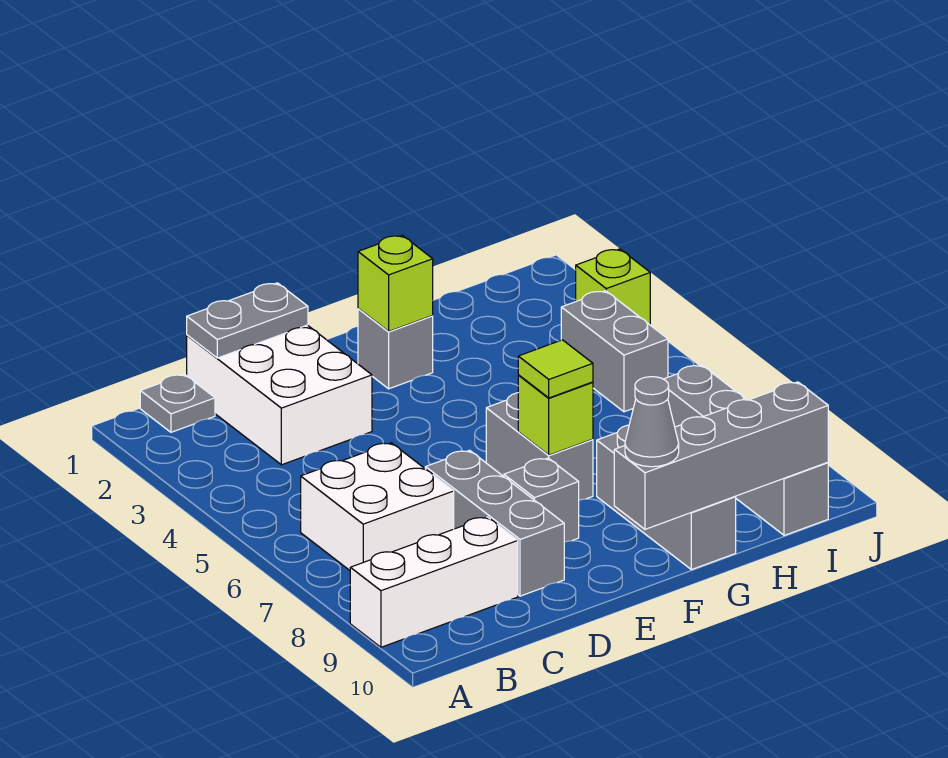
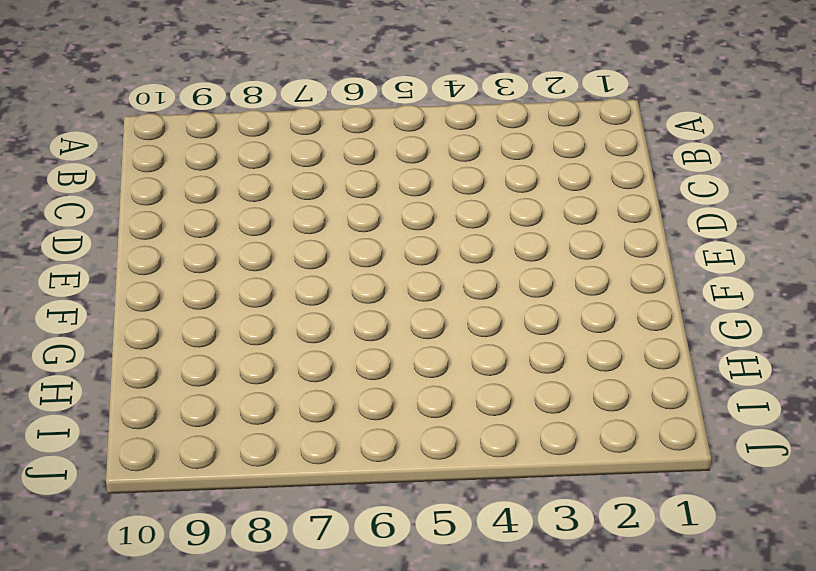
none -> white 1x3 brick [350,517,518,647]
none -> grey 1x1 plate [140,374,215,432]
none -> white 2x2 brick [301,443,454,570]

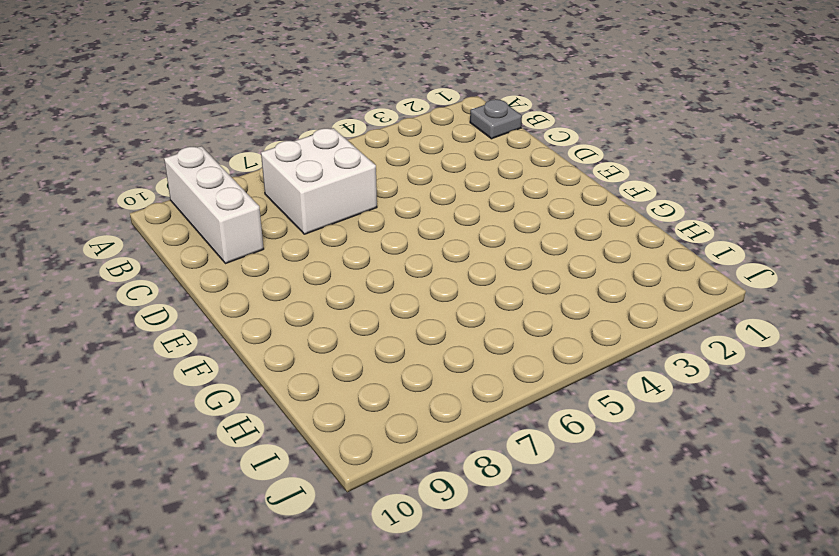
none -> white 2x3 brick [187,325,372,465]
none -> grey 1x3 brick [425,450,564,596]
none -> grey 1x1 brick [504,458,579,542]

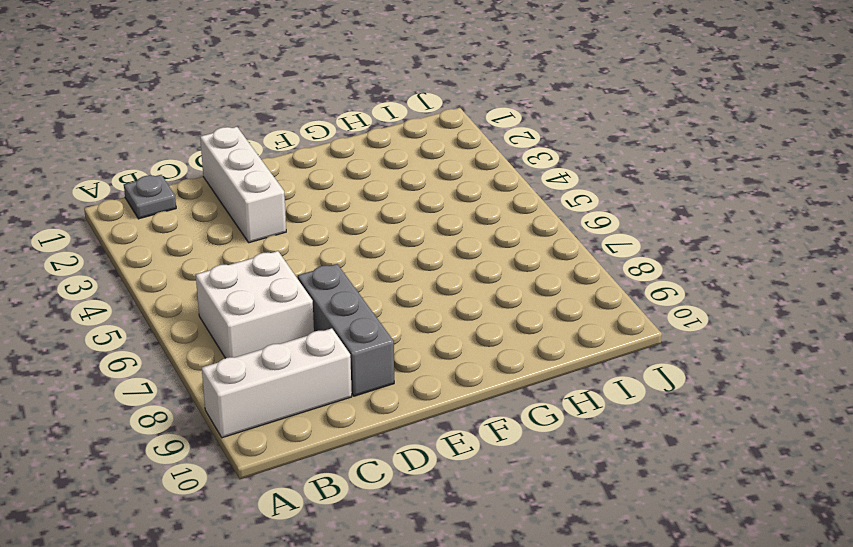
white 1x3 brick [200,127,286,243] -> white 2x3 brick [187,325,372,465]
none -> grey 1x1 brick [504,458,579,542]
none -> grey 1x1 brick [358,309,433,389]
none -> grey 1x2 brick [486,393,593,500]

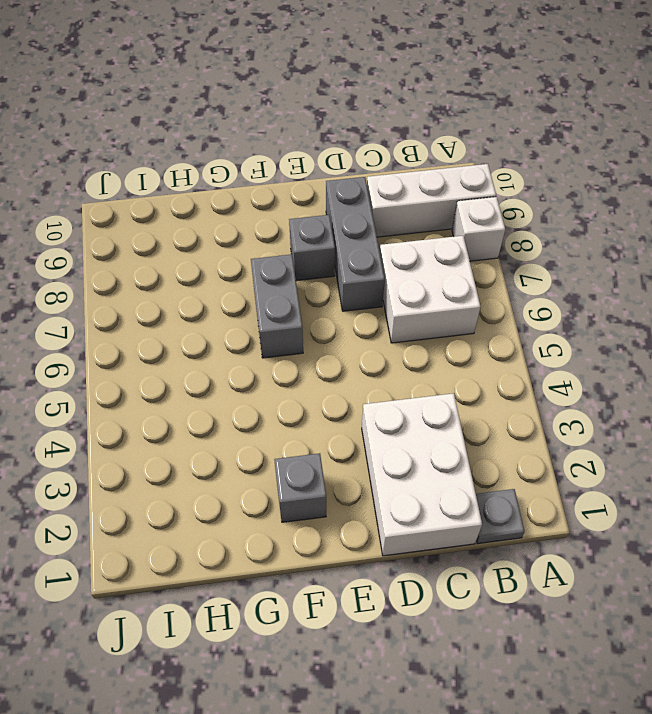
white 1x1 brick [452,197,505,261] -> none
none -> grey 1x3 brick [597,425,736,570]
none -> grey 1x2 brick [561,291,668,412]
none -> grey 1x4 brick [664,365,828,535]

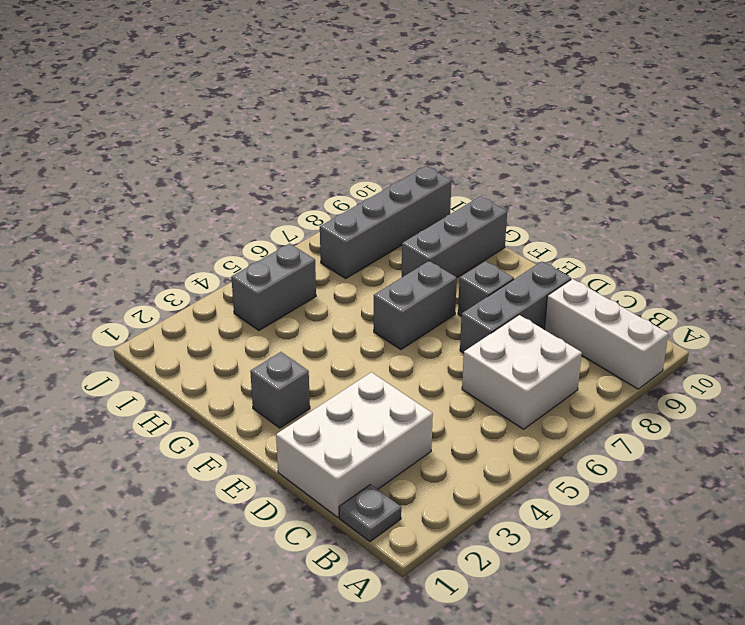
none -> lime 1x1 brick [576,249,650,325]
none -> grey 1x2 plate [187,283,308,358]
none -> lime 1x1 brick [358,235,433,331]

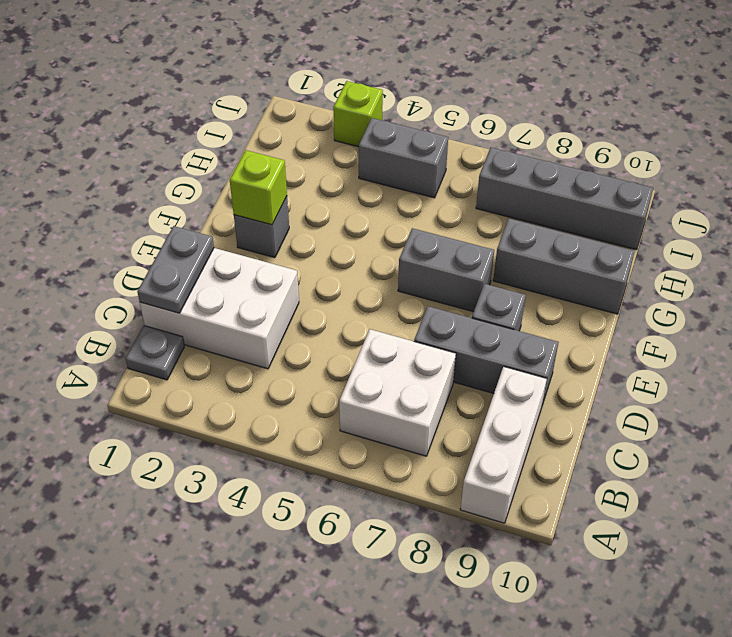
none -> lime 1x1 brick [518,375,593,455]
none -> grey 1x4 brick [614,382,828,529]
none -> lime 1x1 tile [518,340,593,398]

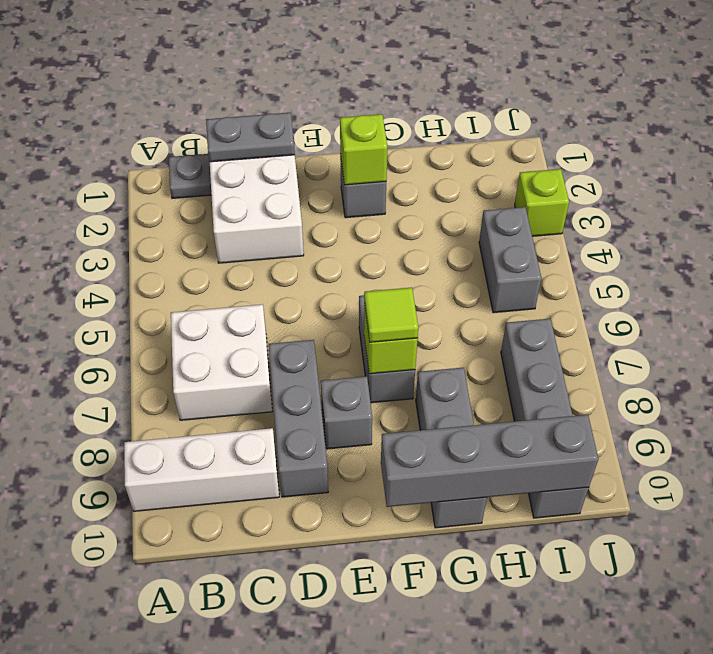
none -> grey 1x1 cone [625,377,679,467]

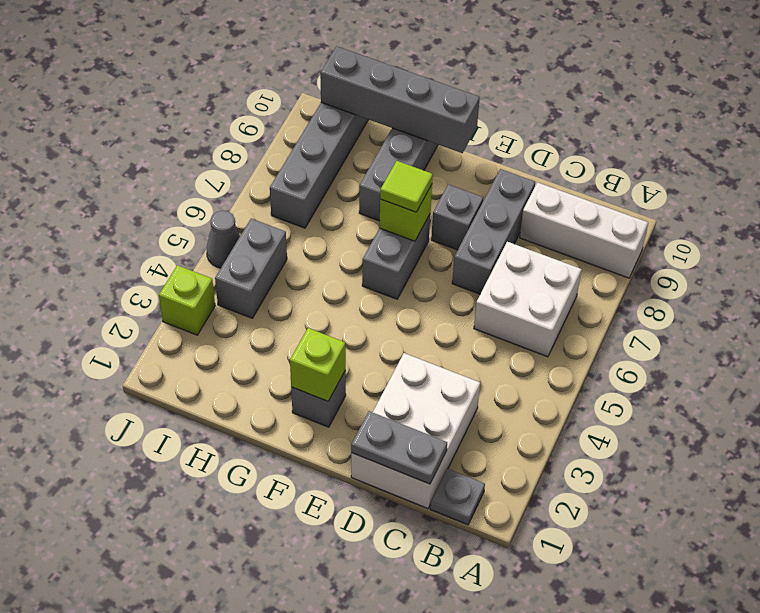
grey 1x1 cone [207,211,240,268] -> grey 1x1 cone moved to [625,377,679,467]

